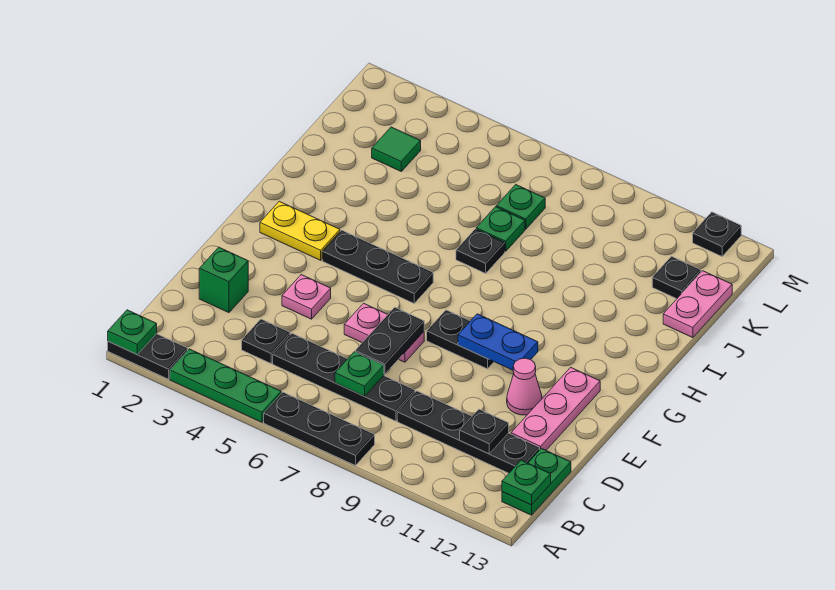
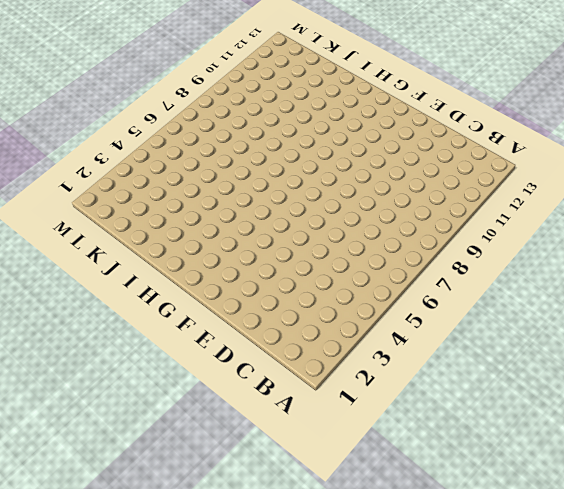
none -> black 1x2 plate [108,334,188,379]
none -> green 1x3 plate [170,349,281,422]
none -> black 1x3 plate [264,392,375,466]

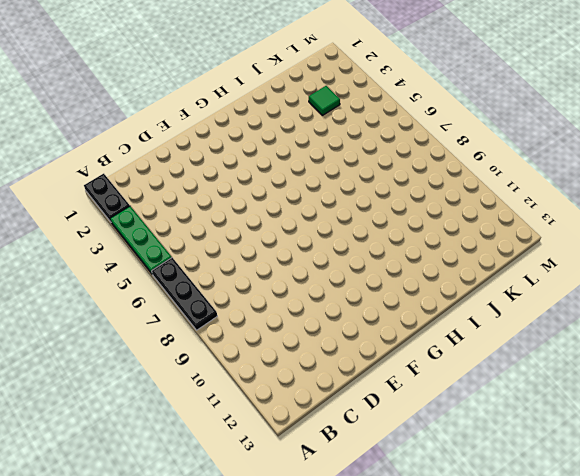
none -> green 1x2 plate [502,448,571,515]
none -> black 1x1 plate [242,319,290,363]
none -> black 1x4 plate [273,333,415,421]

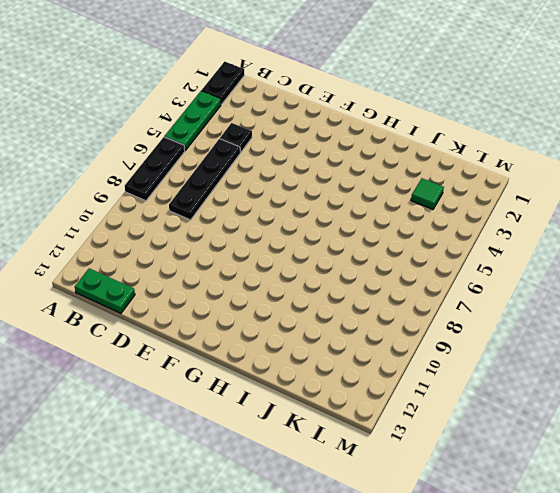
none -> black 1x4 plate [397,391,540,473]
none -> green 1x1 brick [199,247,248,313]
none -> pink 1x3 plate [511,367,600,450]

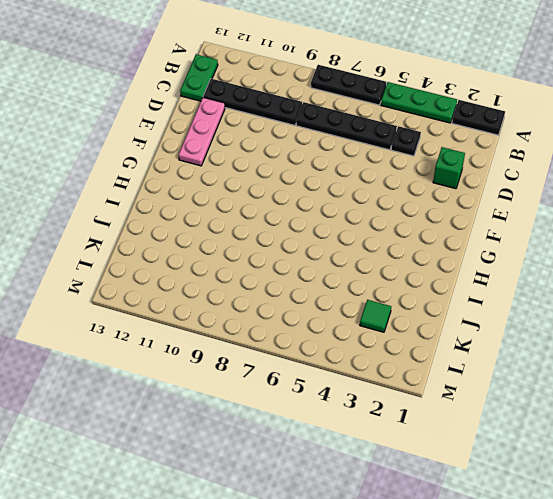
none -> pink 1x1 plate [282,275,331,319]
none -> pink 1x2 plate [344,303,424,362]
none -> pink 1x1 cone [507,358,542,415]

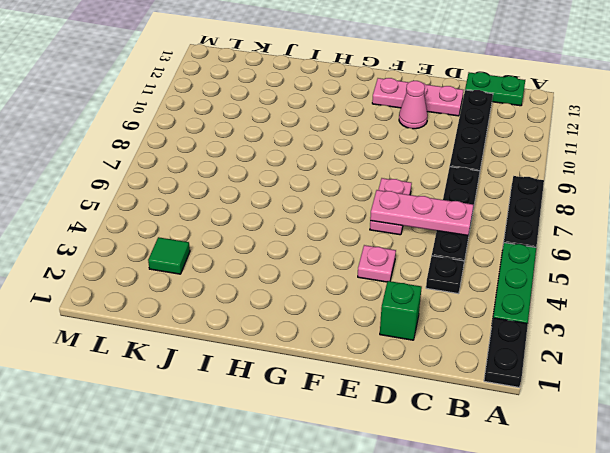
pink 1x3 plate [370,190,474,236] -> none
none -> black 1x2 plate [427,310,494,369]
none -> yellow 1x2 plate [260,201,340,260]
none -> black 1x3 plate [322,230,433,303]

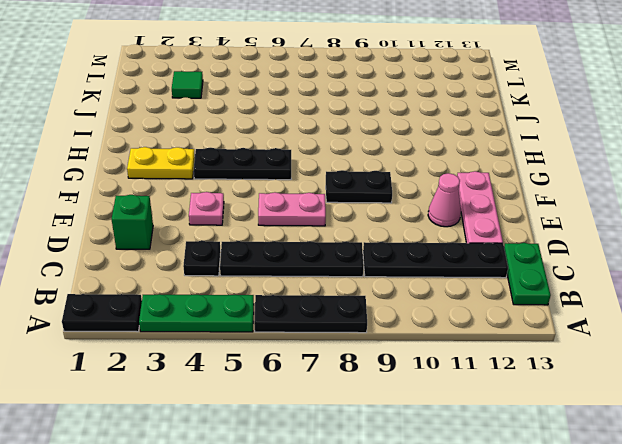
none -> black 1x1 plate [456,229,505,273]
none -> green 1x1 plate [476,207,525,251]
none -> pink 1x2 plate [663,271,732,338]

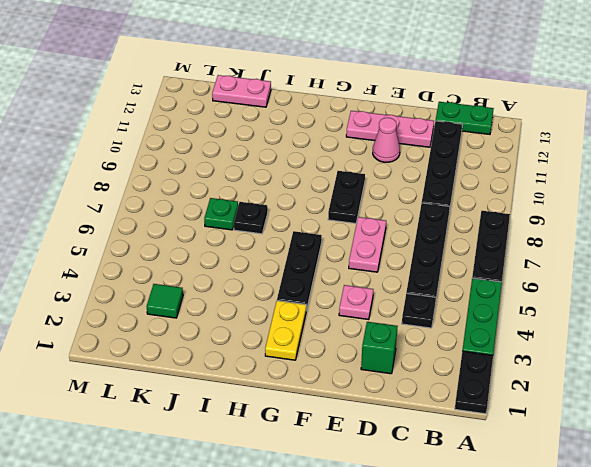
none -> green 1x1 plate [496,185,545,229]
none -> black 1x1 plate [652,256,701,299]
none -> black 1x1 plate [693,212,741,256]

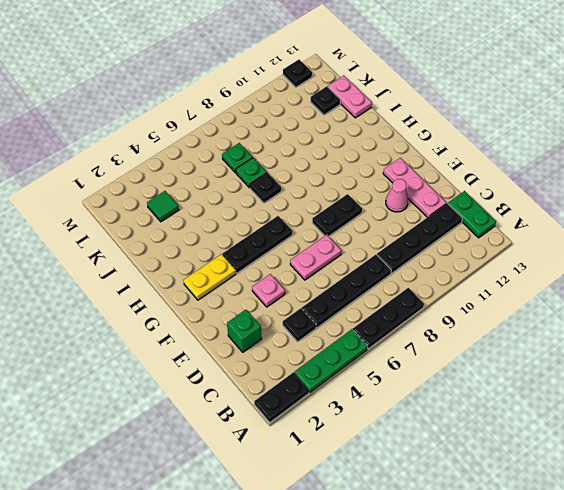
none -> green 1x1 plate [108,310,157,354]
none -> green 1x1 plate [502,460,551,505]
none -> green 1x1 plate [335,352,384,396]

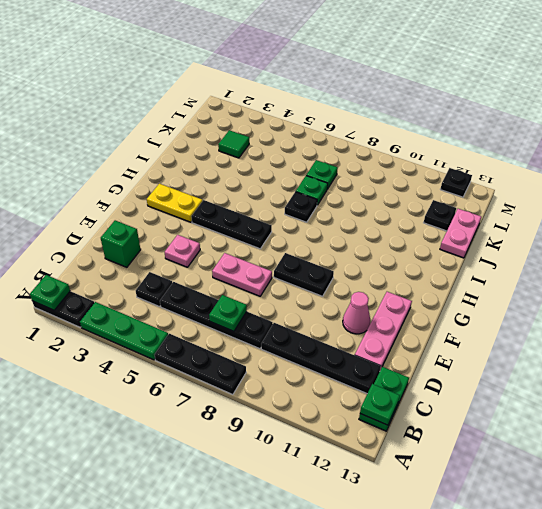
none -> black 1x1 plate [460,409,509,454]
none -> black 1x2 plate [355,307,424,374]
none -> blue 1x2 plate [458,314,538,370]

